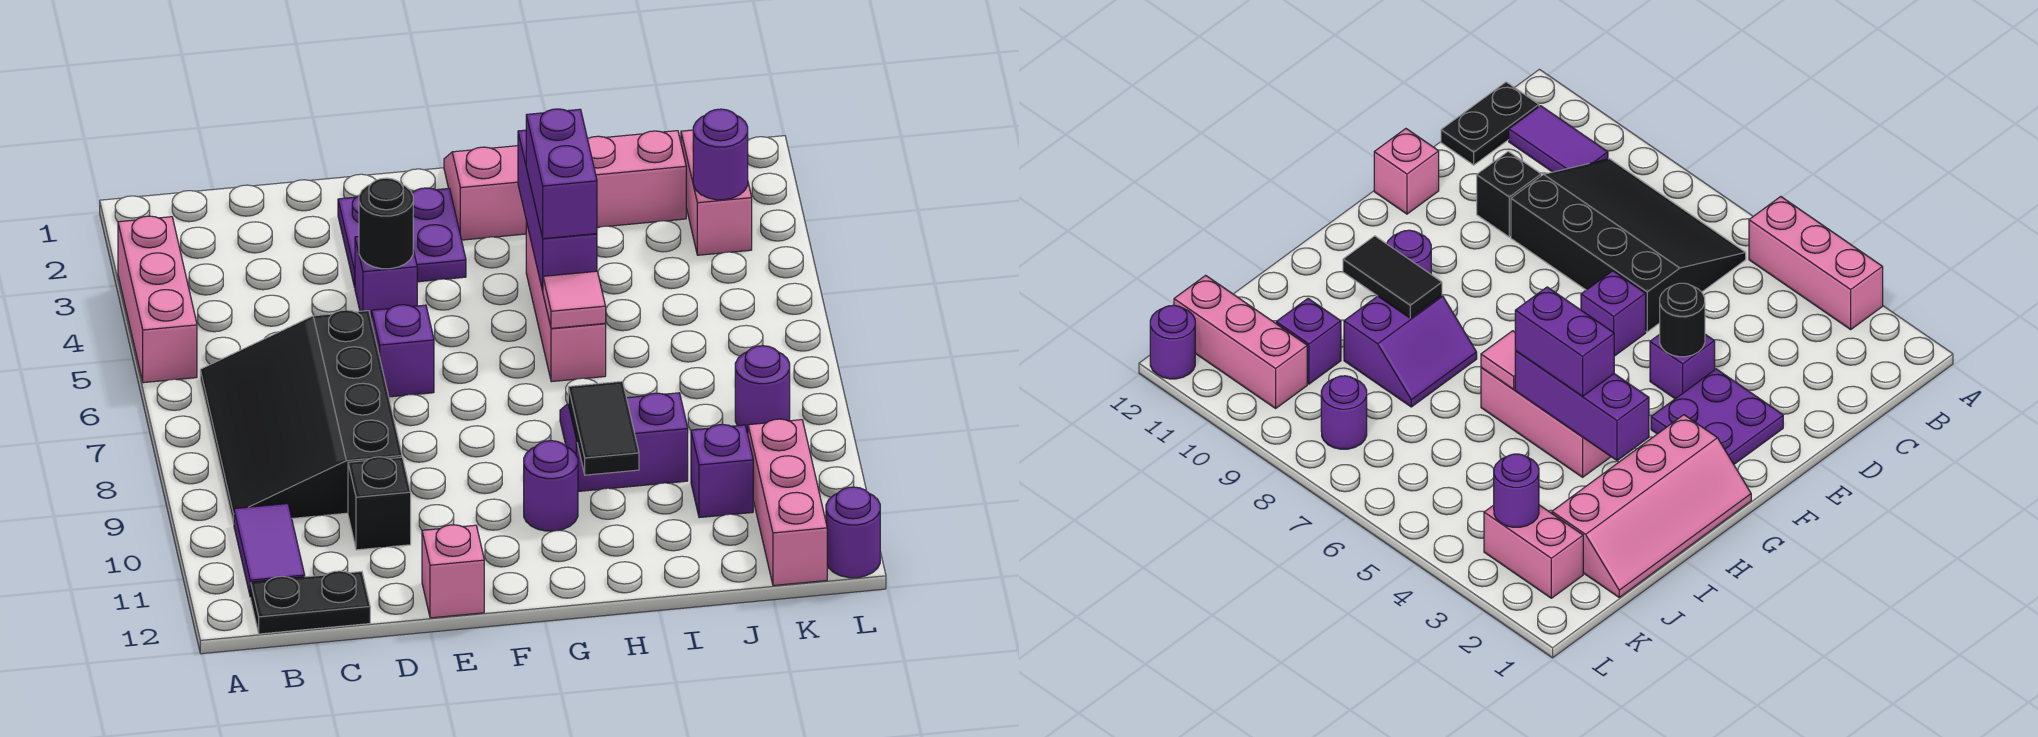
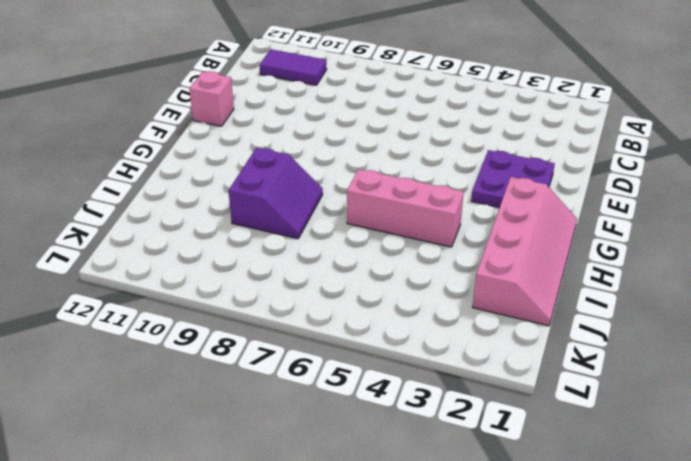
none -> pink 1x3 brick [118,216,197,383]
none -> black 3x4 slope [200,310,402,524]
none -> black 1x2 plate [251,571,370,634]

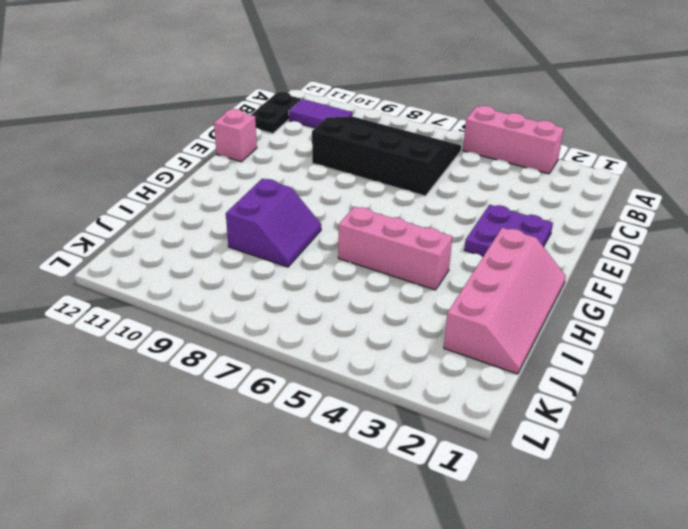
none -> black 1x1 brick [348,457,411,550]
none -> purple 1x1 brick [355,237,417,321]
none -> purple 1x1 brick [372,305,434,397]

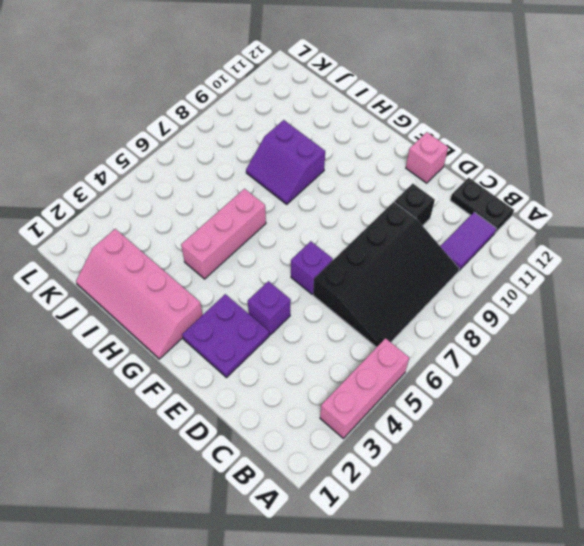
none -> purple 1x1 round brick [524,441,578,531]
none -> purple 1x1 brick [691,424,753,518]
none -> pink 1x2 brick [681,130,752,255]

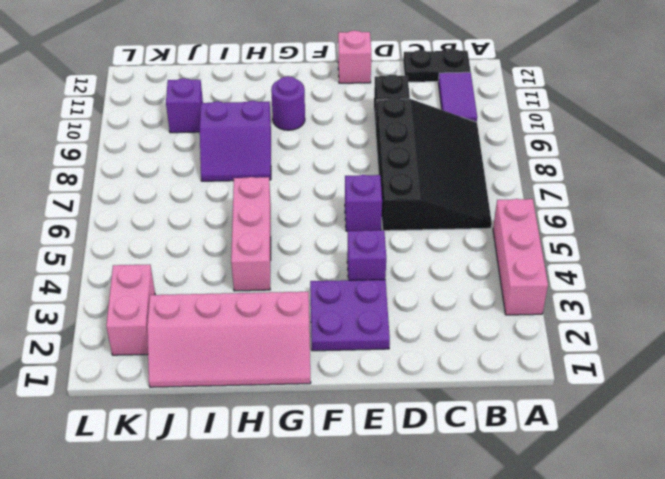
none -> purple 1x1 round brick [735,346,790,433]
none -> pink 1x3 brick [748,419,827,586]
none -> purple 1x1 round brick [826,487,880,578]

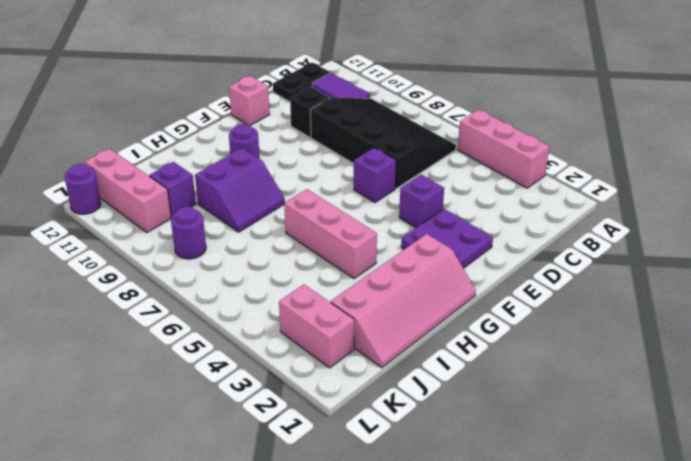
none -> black 1x1 round brick [359,178,413,269]
none -> purple 1x3 brick [518,130,597,291]
none -> pink 1x1 tile [543,271,606,328]

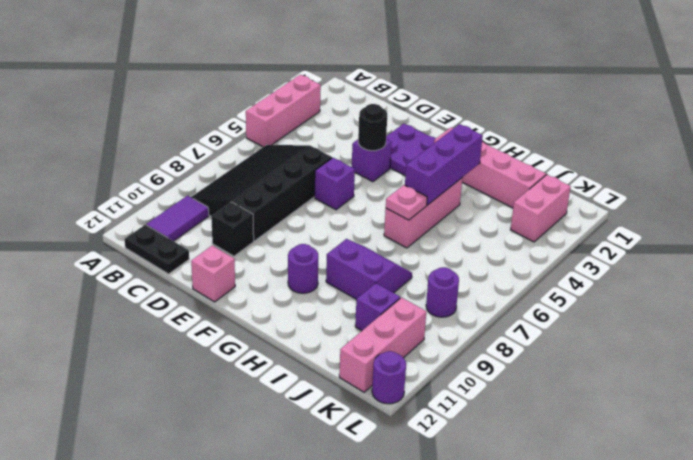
pink 1x1 plate [386,185,427,220] -> pink 1x1 tile [543,271,606,328]
none -> black 1x2 tile [568,381,639,475]
none -> purple 1x1 round brick [693,109,748,200]
none -> purple 1x2 brick [526,109,597,239]

